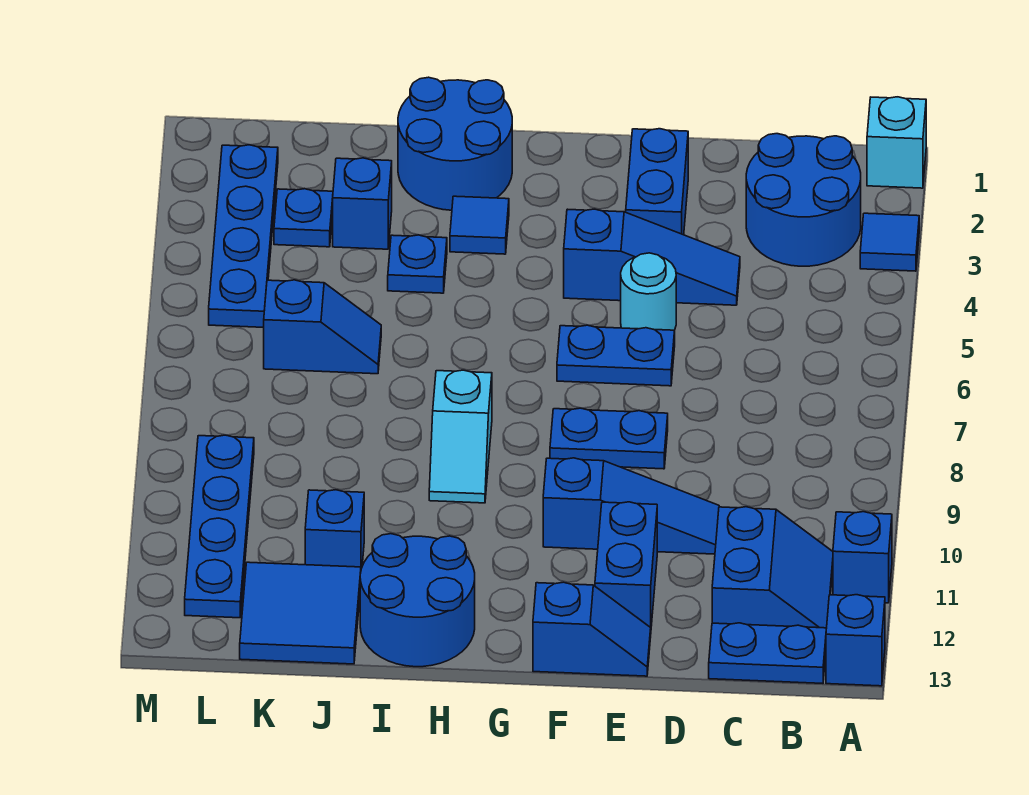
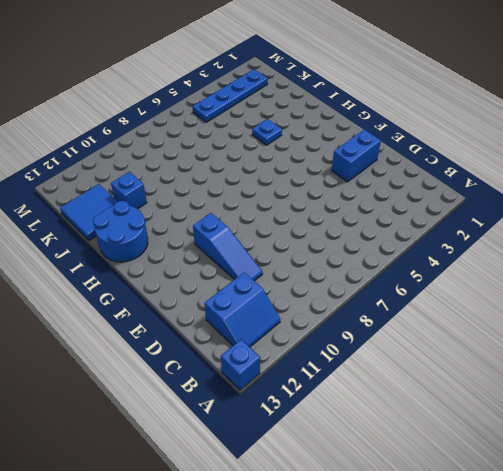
none -> cyan 1x1 brick [867,97,926,188]
none -> blue 1x1 tile [860,213,919,271]
none -> blue 1x1 brick [833,512,892,603]

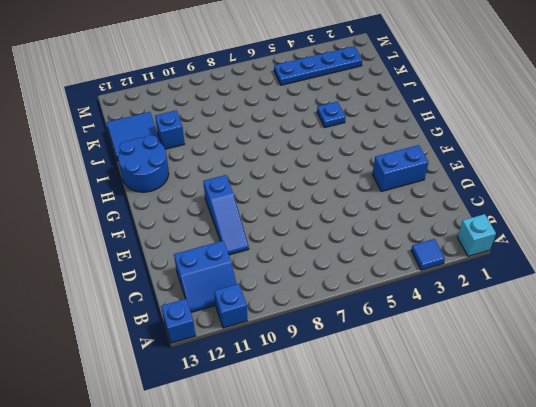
none -> blue 2x2 round brick [746,134,861,266]
none -> blue 1x2 plate [709,623,826,683]
none -> blue 1x3 slope [564,209,740,305]

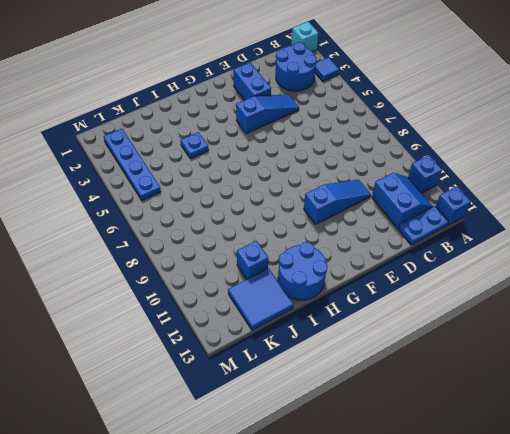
none -> cyan 1x1 round brick [621,253,676,330]
none -> blue 1x2 plate [557,325,675,386]
none -> blue 1x2 plate [550,408,668,469]

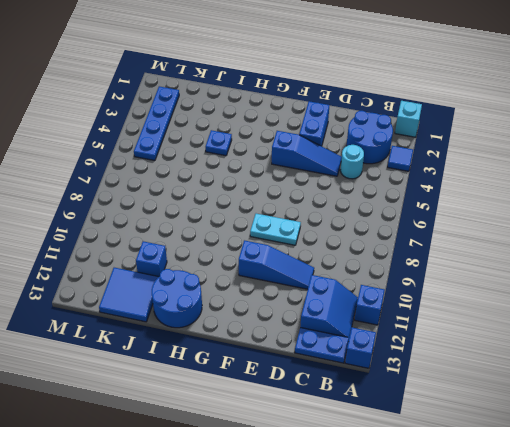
cyan 1x1 round brick [340,145,364,179] -> cyan 1x1 round brick moved to [621,253,676,330]
cyan 1x2 plate [250,214,301,245] -> blue 1x2 plate [550,408,668,469]
none -> blue 1x2 plate [557,325,675,386]
none -> blue 1x2 brick [595,502,657,628]
none -> blue 1x2 slope [533,582,651,676]

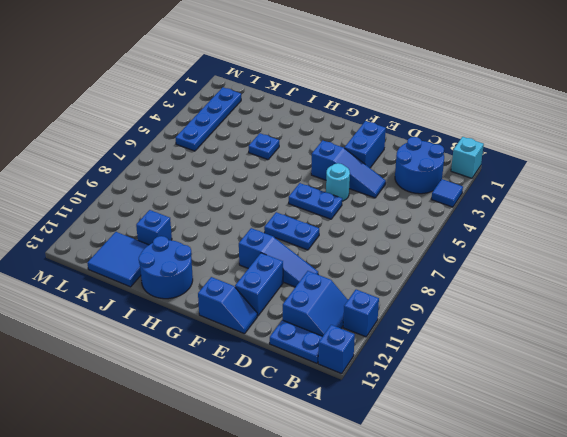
none -> blue 2x2 round brick [398,77,512,210]
none -> blue 1x1 tile [450,196,509,254]
none -> cyan 1x2 slope [429,370,492,503]

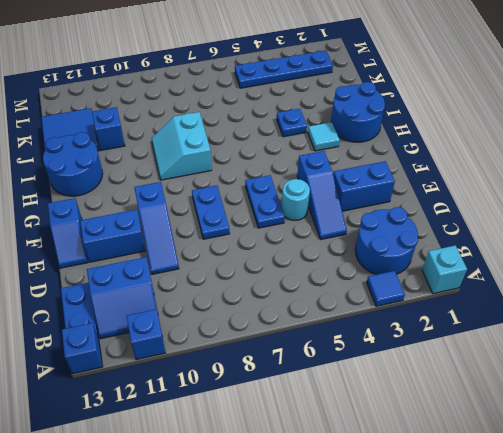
cyan 1x1 tile [308,122,340,151] -> blue 1x1 tile [450,196,509,254]
cyan 2x2 slope [151,112,212,180] -> cyan 1x2 slope [429,370,492,503]
none -> blue 1x1 brick [333,158,392,249]
none -> blue 1x2 slope [264,280,381,374]
none -> blue 1x1 plate [274,189,333,247]

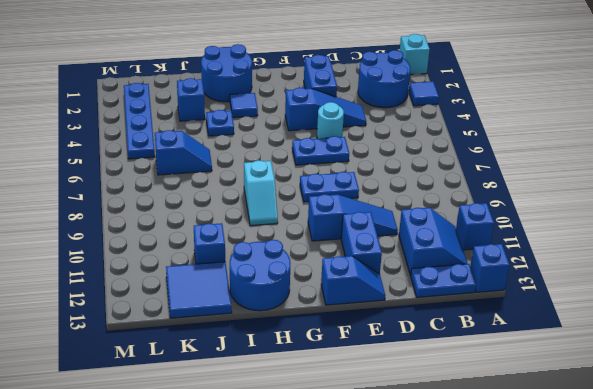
none -> blue 1x1 plate [274,189,333,247]
none -> blue 1x4 plate [185,435,254,618]

